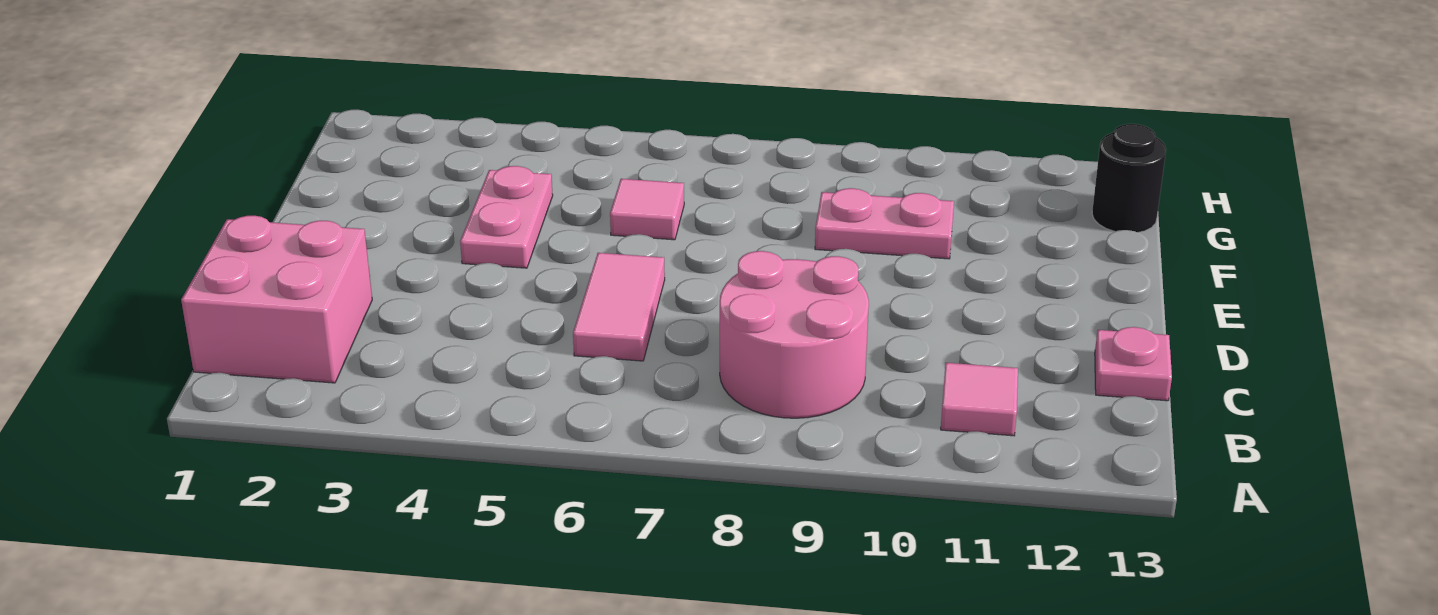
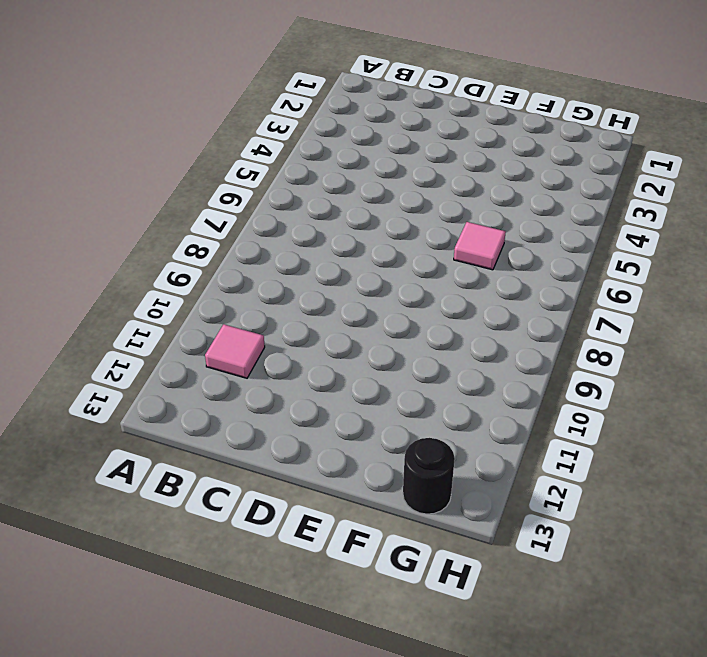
none -> pink 2x2 brick [181,216,372,383]
none -> pink 2x2 round brick [720,251,869,418]

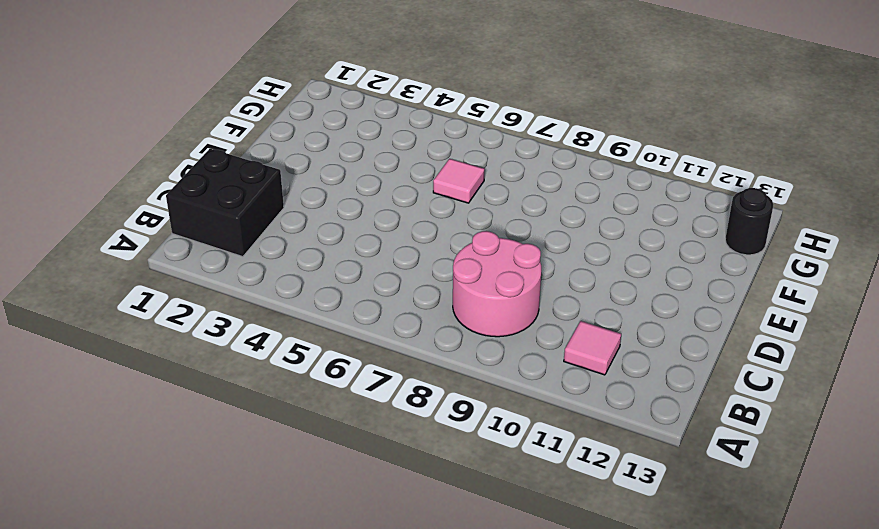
black 2x2 brick [166,149,284,257] -> pink 2x2 brick [181,216,372,383]
none -> pink 1x2 tile [573,253,665,361]
none -> pink 1x1 plate [1095,327,1172,401]

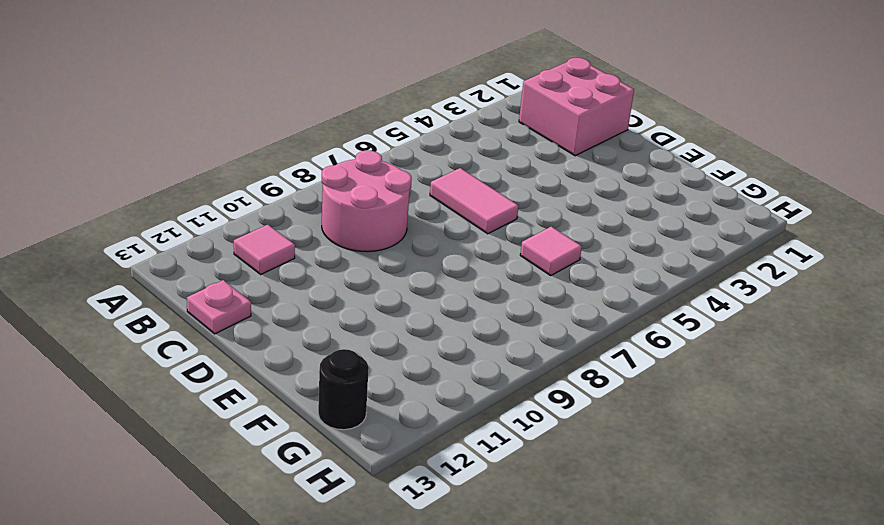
none -> pink 1x2 plate [460,166,553,268]
none -> pink 1x2 plate [815,188,954,259]

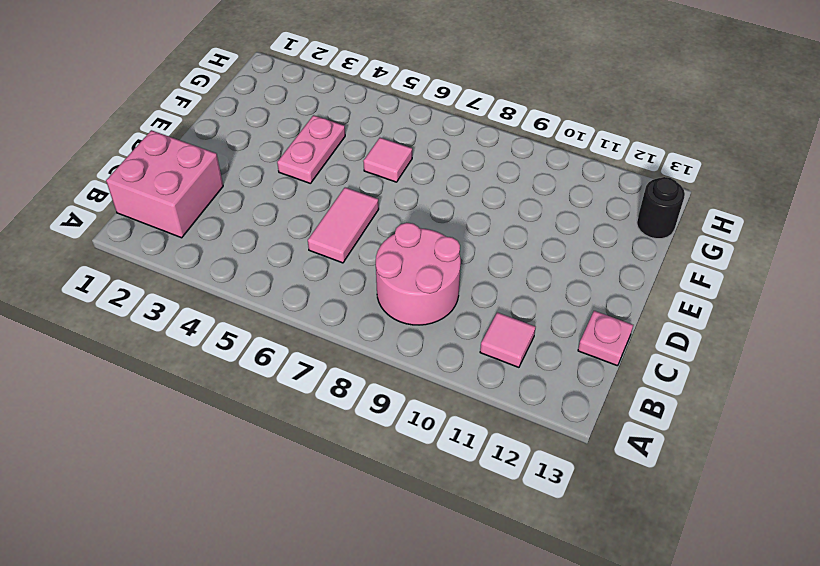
none -> pink 1x2 plate [815,188,954,259]

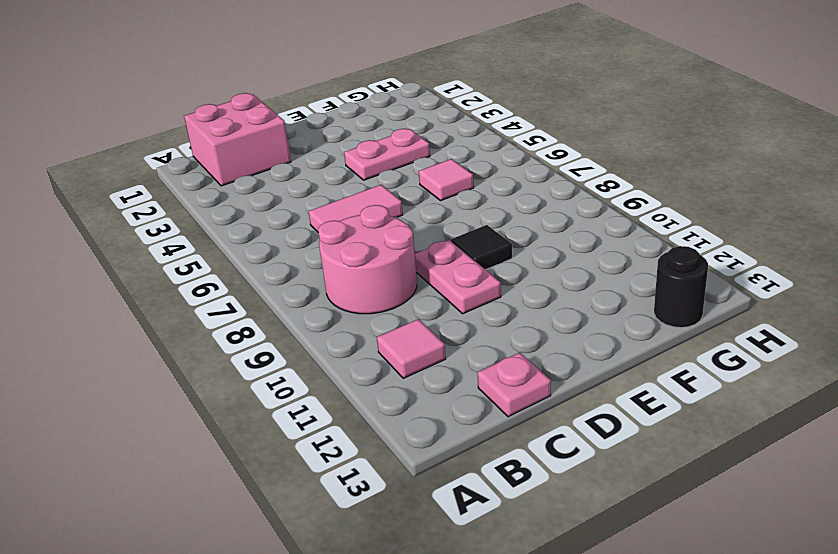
pink 1x2 plate [415,240,501,314] -> pink 1x2 plate moved to [815,188,954,259]
black 1x1 tile [451,225,512,270] -> none

